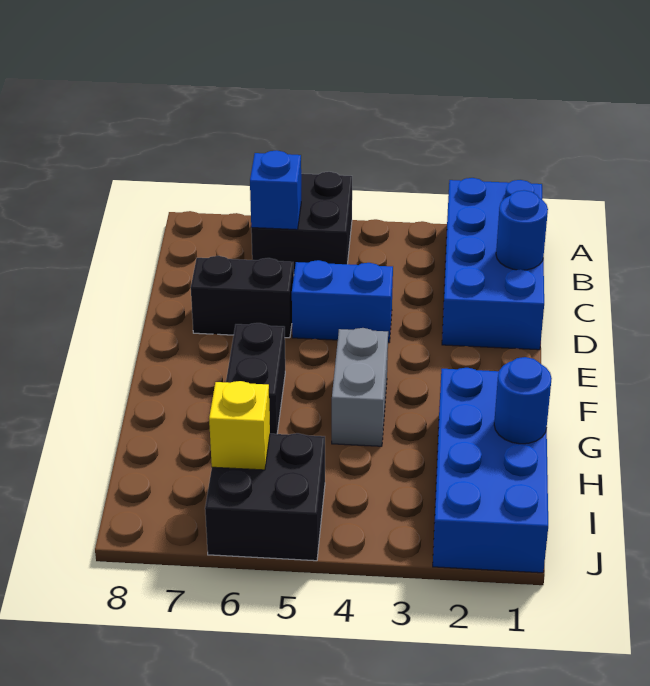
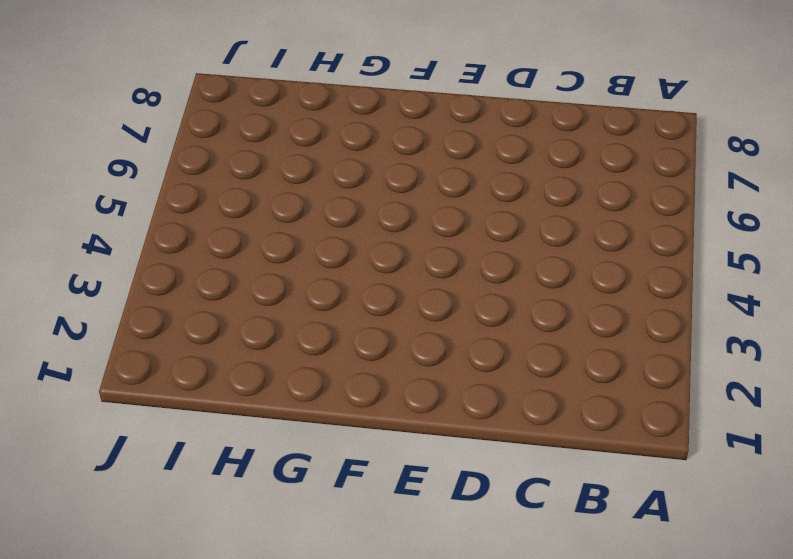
none -> blue 2x4 brick [442,178,544,350]
none -> black 2x2 brick [251,172,352,272]
none -> blue 1x2 brick [292,260,393,342]

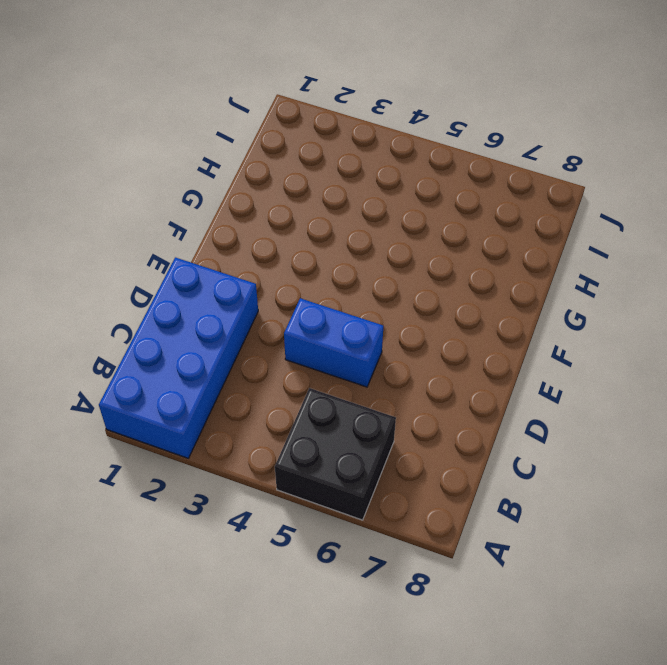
none -> black 1x2 brick [191,256,294,338]
none -> grey 1x2 brick [332,328,388,446]
none -> black 1x2 brick [226,323,285,434]

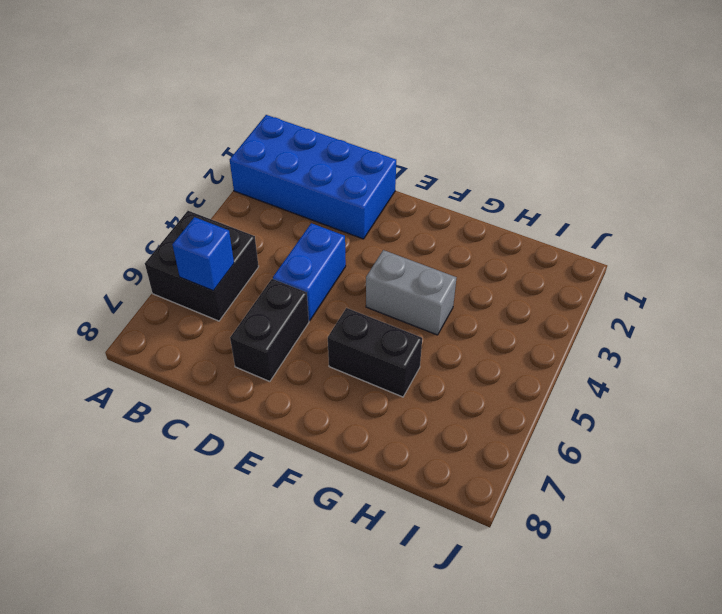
none -> blue 2x4 brick [433,368,548,573]
none -> black 2x2 brick [205,433,325,561]
none -> blue 1x1 round brick [496,190,548,270]

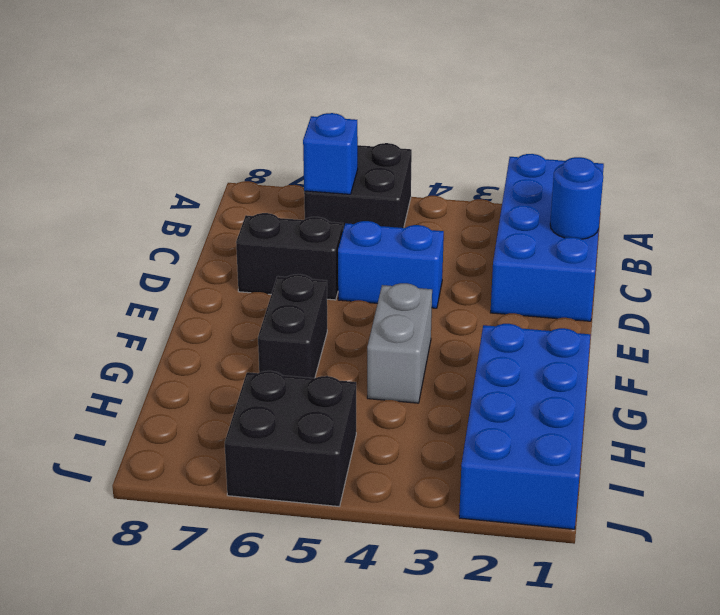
none -> blue 1x1 round brick [494,357,552,444]
none -> yellow 1x1 brick [209,381,270,470]

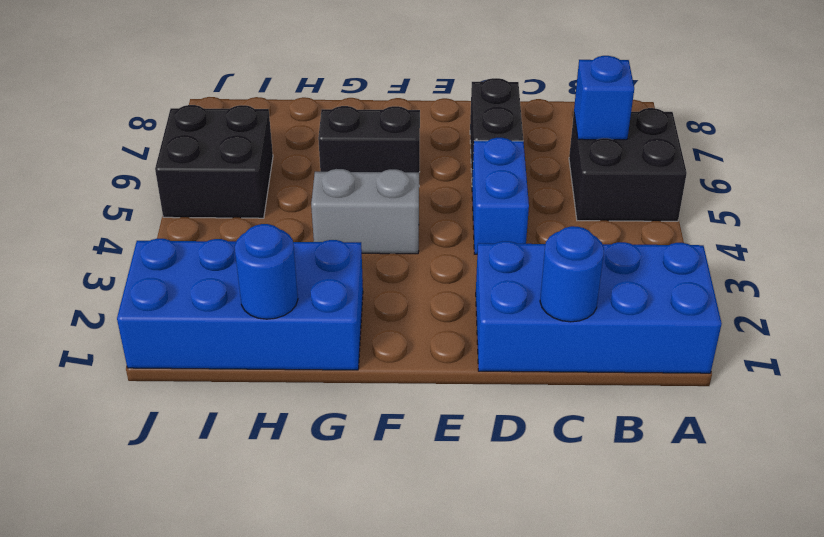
none -> yellow 1x1 brick [209,381,270,470]

